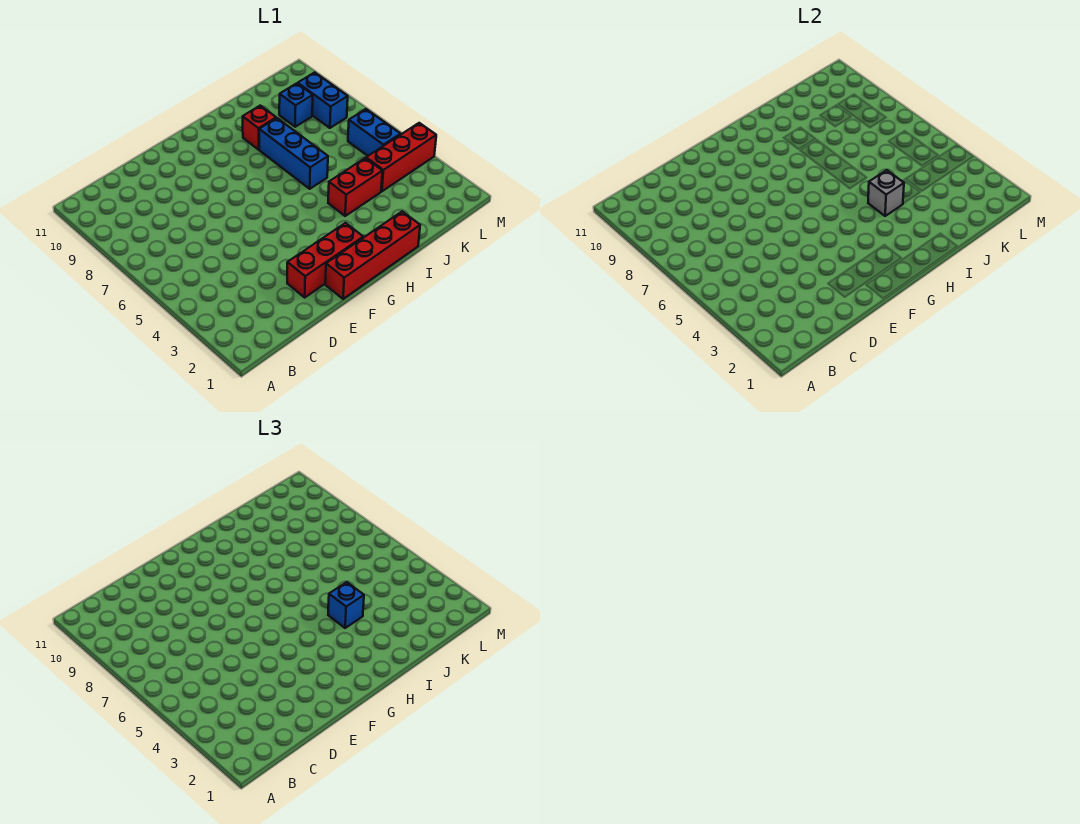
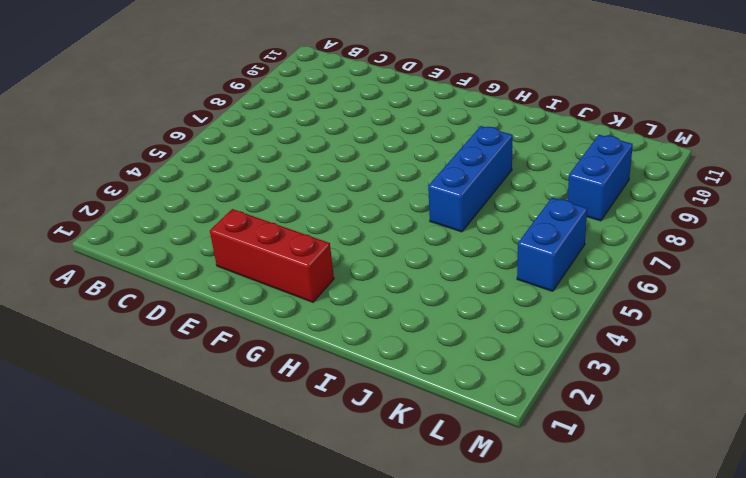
none -> red 1x4 brick [325,212,420,299]
none -> red 1x2 brick [328,158,383,216]

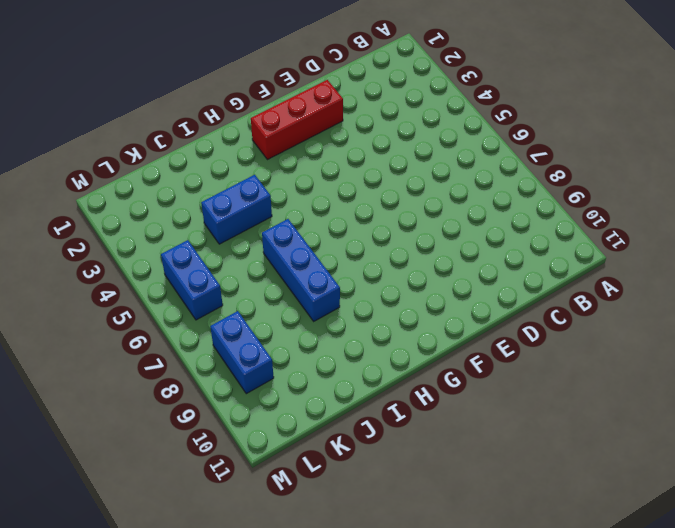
blue 1x2 brick [201,175,272,244] -> red 1x2 brick [328,158,383,216]
none -> red 1x4 brick [325,212,420,299]
none -> red 1x1 brick [243,106,276,150]

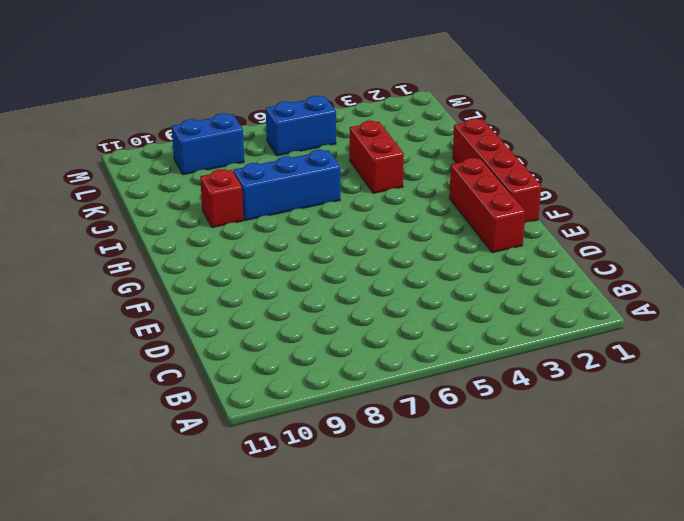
none -> red 1x3 brick [366,123,436,191]
none -> blue 1x1 brick [279,83,313,127]

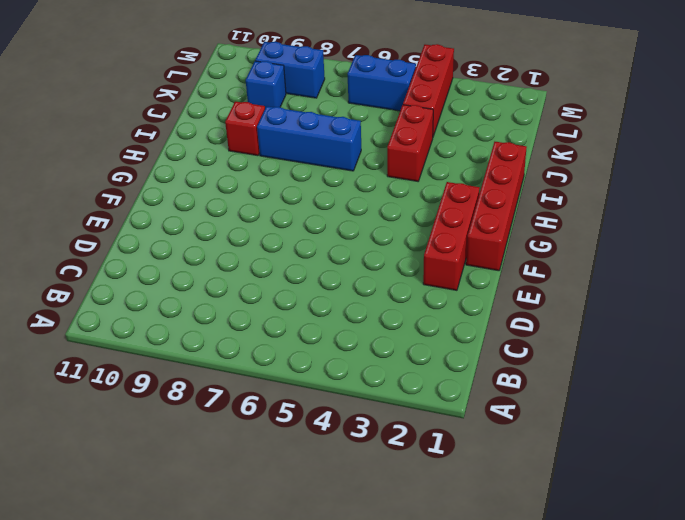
none -> grey 1x1 brick [868,170,904,216]
none -> blue 1x1 brick [328,582,364,628]

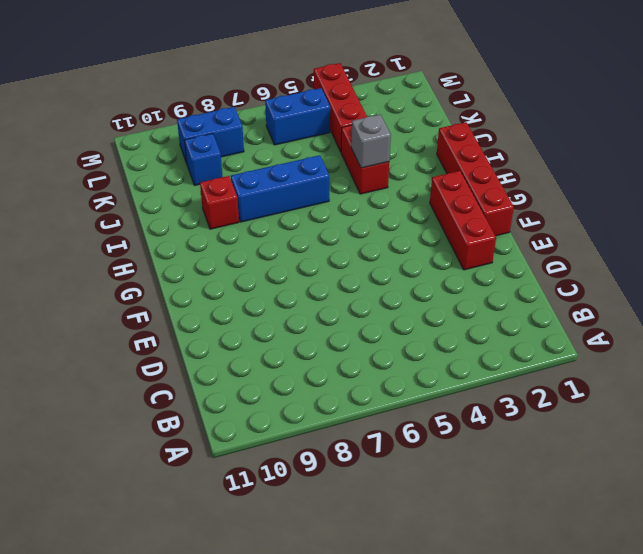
none -> blue 1x1 brick [328,582,364,628]

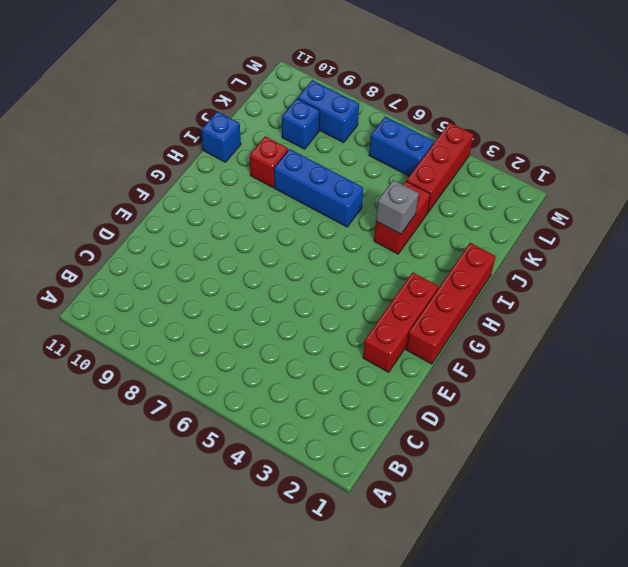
blue 1x1 brick [201,112,241,162] -> blue 1x1 brick moved to [328,582,364,628]

